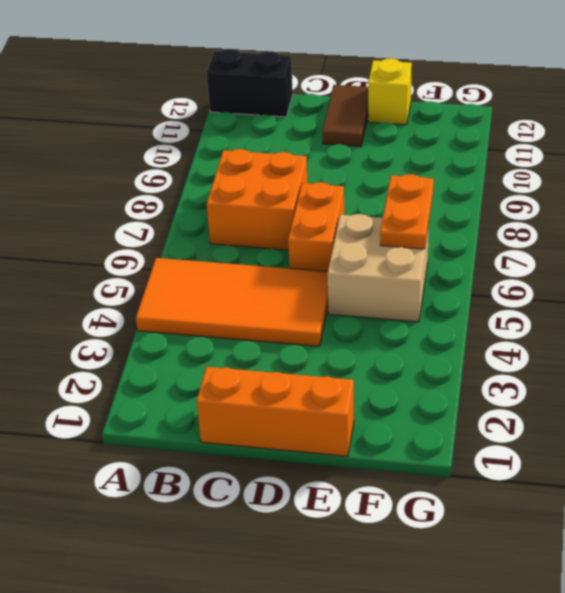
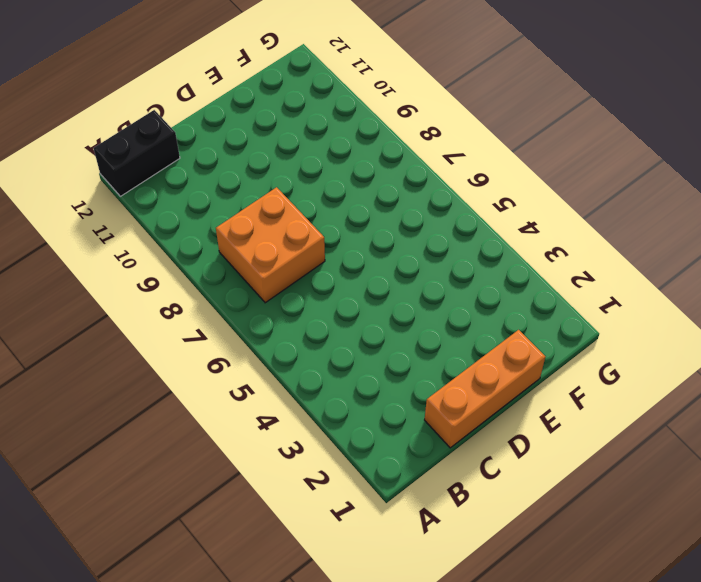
none -> orange 2x4 tile [136,258,328,346]
none -> orange 1x2 brick [288,182,344,271]

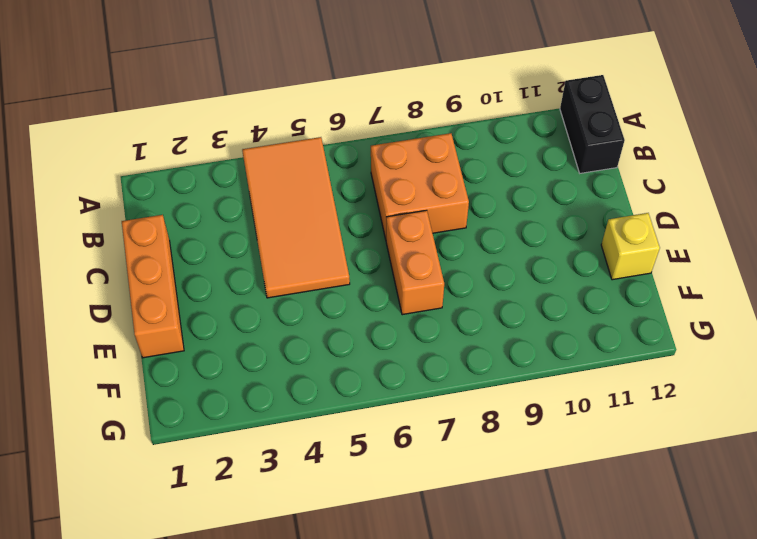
orange 1x2 brick [386,210,444,315] -> orange 1x2 brick turned to [288,182,344,271]
none -> brown 1x2 tile [322,85,368,147]
none -> tan 2x2 brick [327,214,429,322]

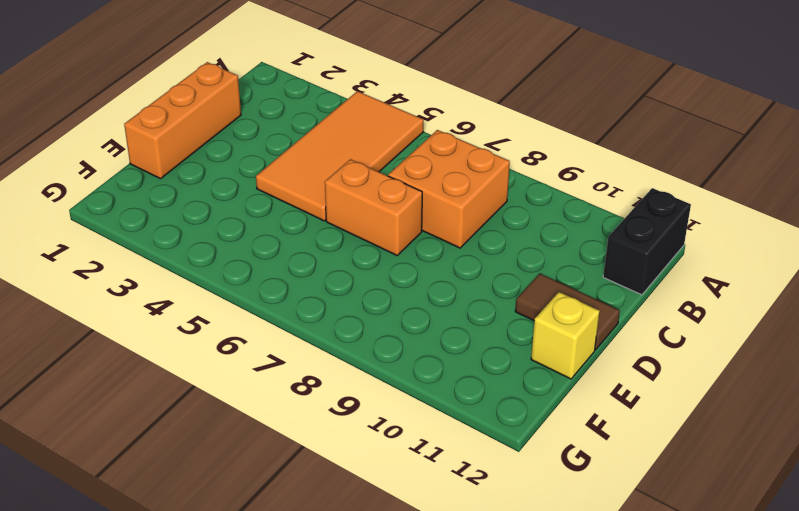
none -> tan 2x2 brick [327,214,429,322]
none -> orange 1x2 plate [380,174,434,249]

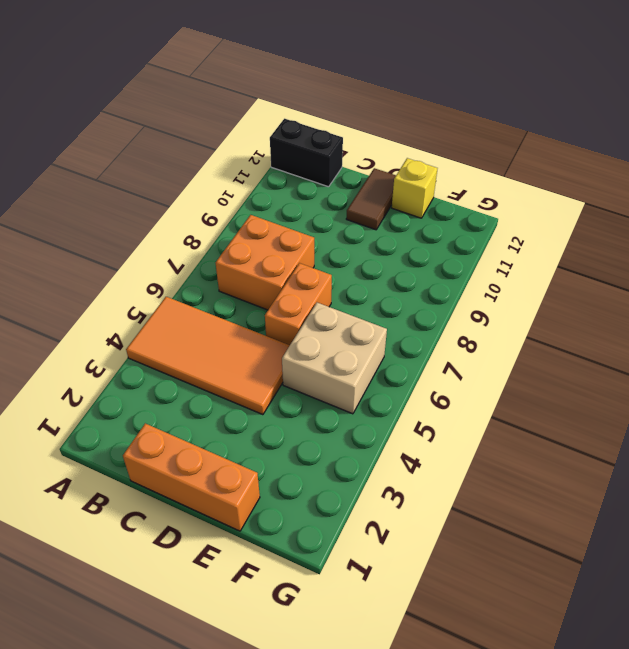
none -> orange 1x2 plate [380,174,434,249]

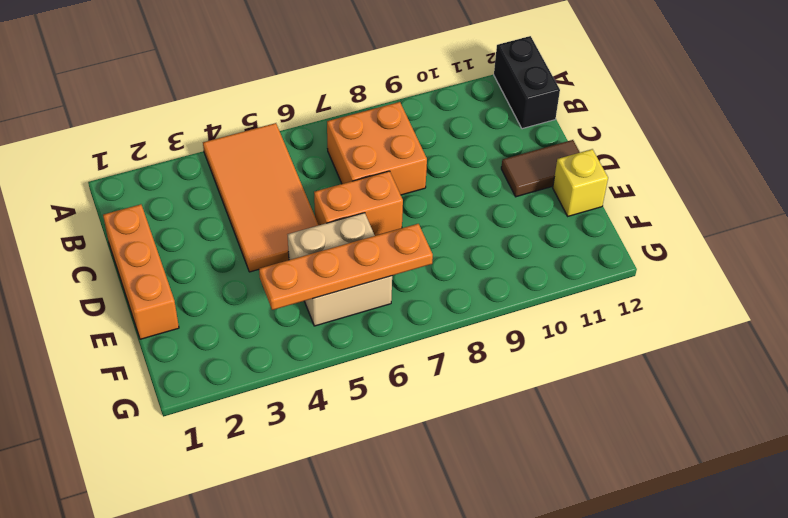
orange 1x4 plate [259,224,433,310] -> orange 1x2 plate [380,174,434,249]

